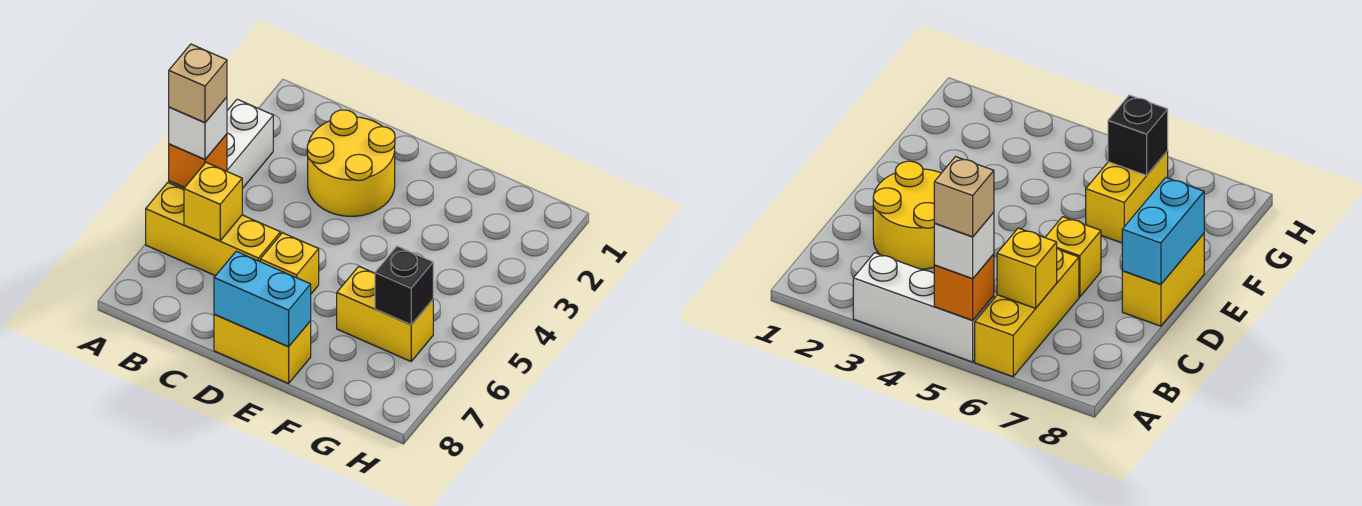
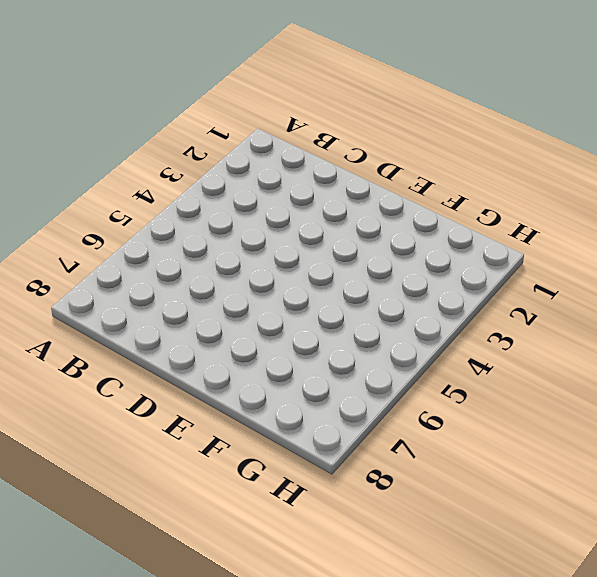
none -> white 1x3 brick [169,99,273,189]
none -> yellow 1x3 brick [146,183,280,276]
none -> yellow 2x2 round brick [307,110,395,216]

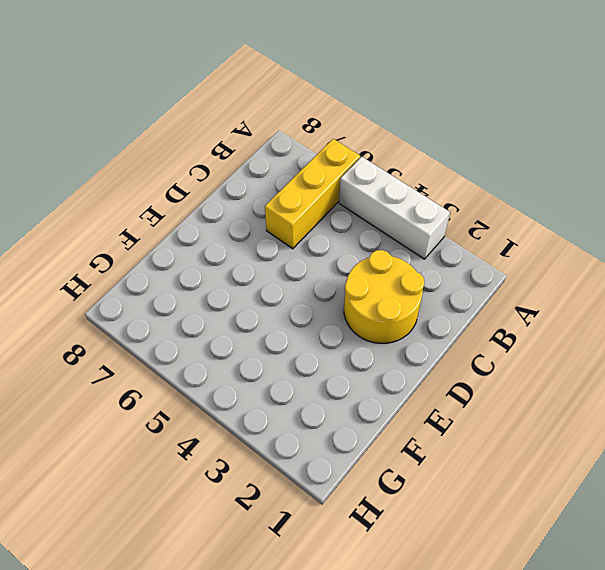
none -> yellow 1x1 brick [260,233,319,294]
none -> yellow 1x2 brick [214,314,311,383]
none -> yellow 1x2 brick [337,266,433,361]

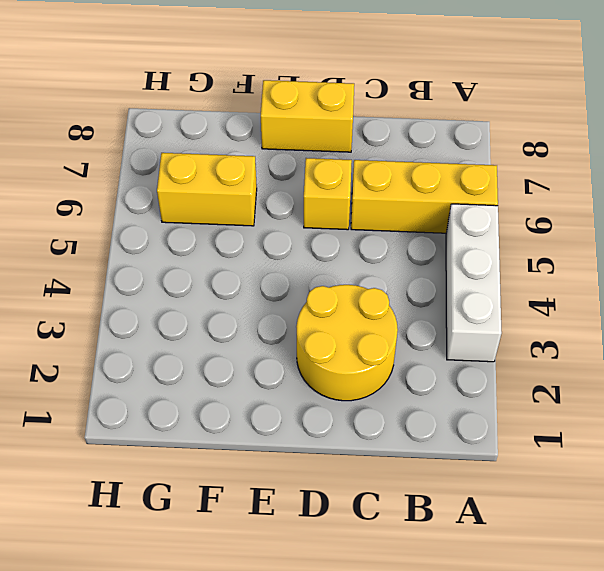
none -> orange 1x1 brick [169,134,227,188]
none -> yellow 1x1 brick [184,162,242,241]
none -> cyan 1x2 brick [214,251,311,347]

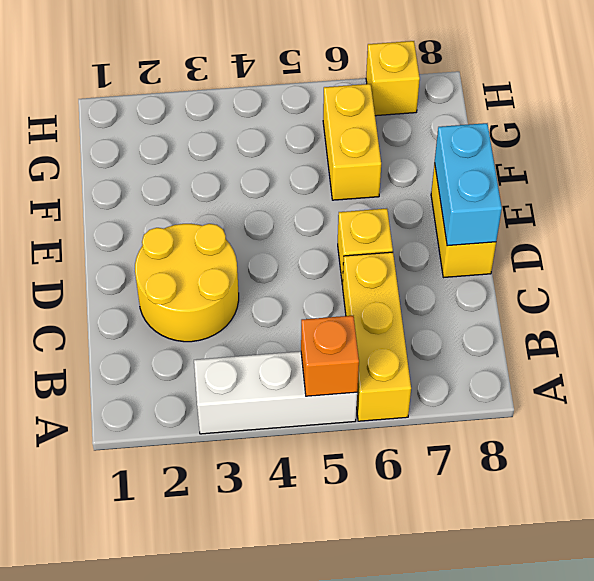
yellow 1x1 brick [366,41,420,116] -> yellow 1x1 brick moved to [184,162,242,241]
none -> black 1x1 brick [375,246,433,325]
none -> white 1x1 brick [169,97,227,160]
none -> tan 1x1 brick [169,44,227,123]

